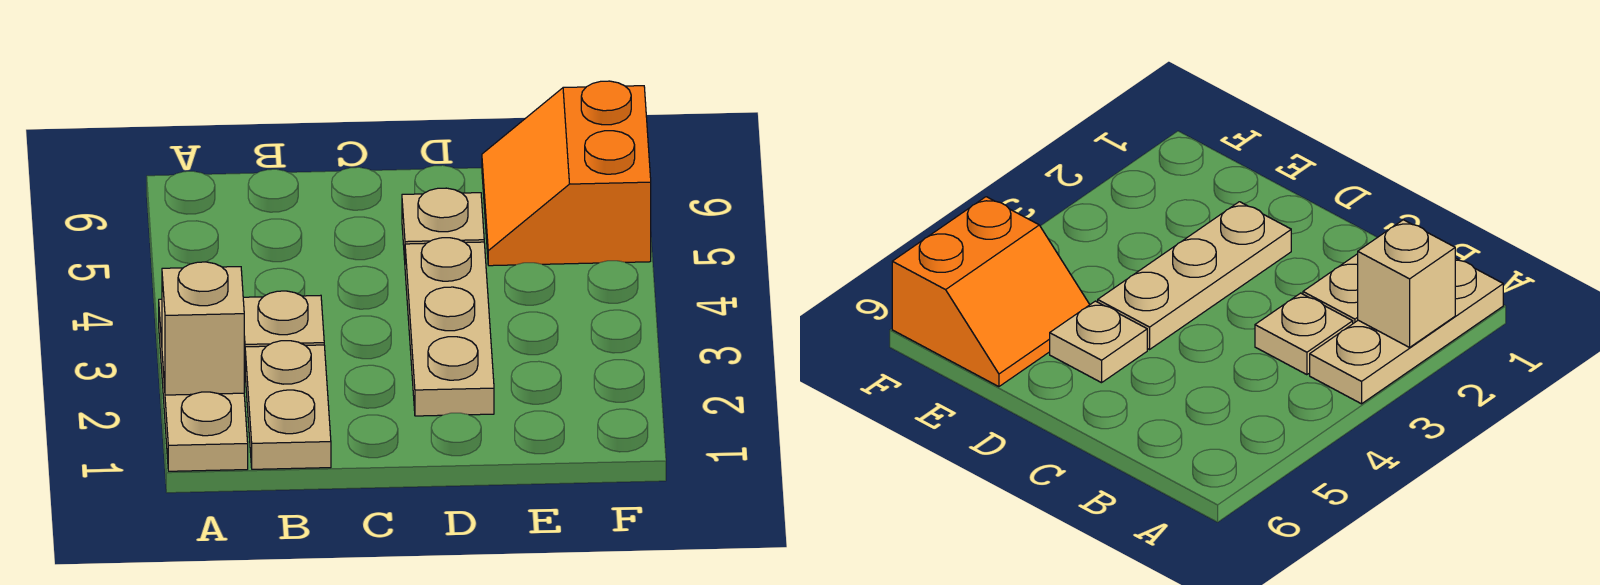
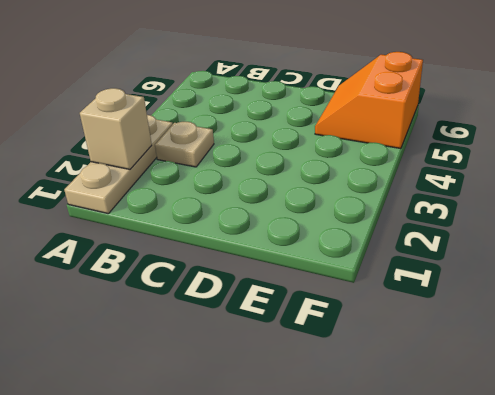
none -> tan 1x2 plate [245,341,331,469]
none -> tan 1x3 plate [405,238,494,416]

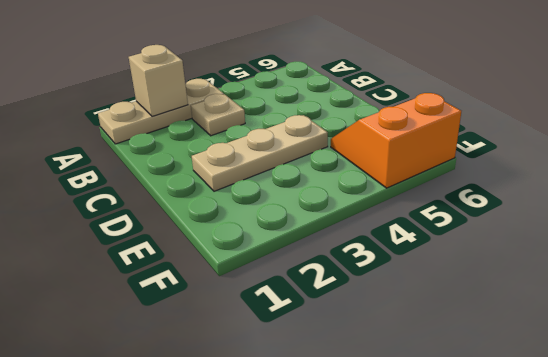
none -> tan 1x2 plate [245,341,331,469]
none -> tan 1x1 plate [402,188,484,260]

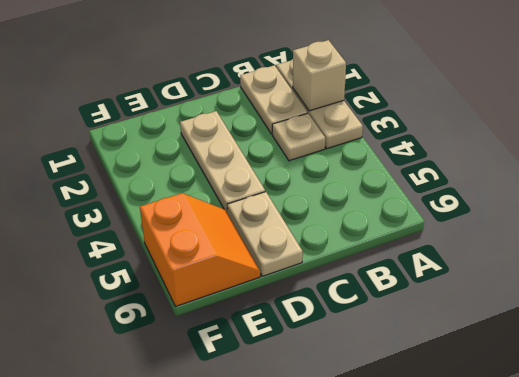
tan 1x2 plate [227,192,303,276] -> tan 1x1 plate [402,188,484,260]

